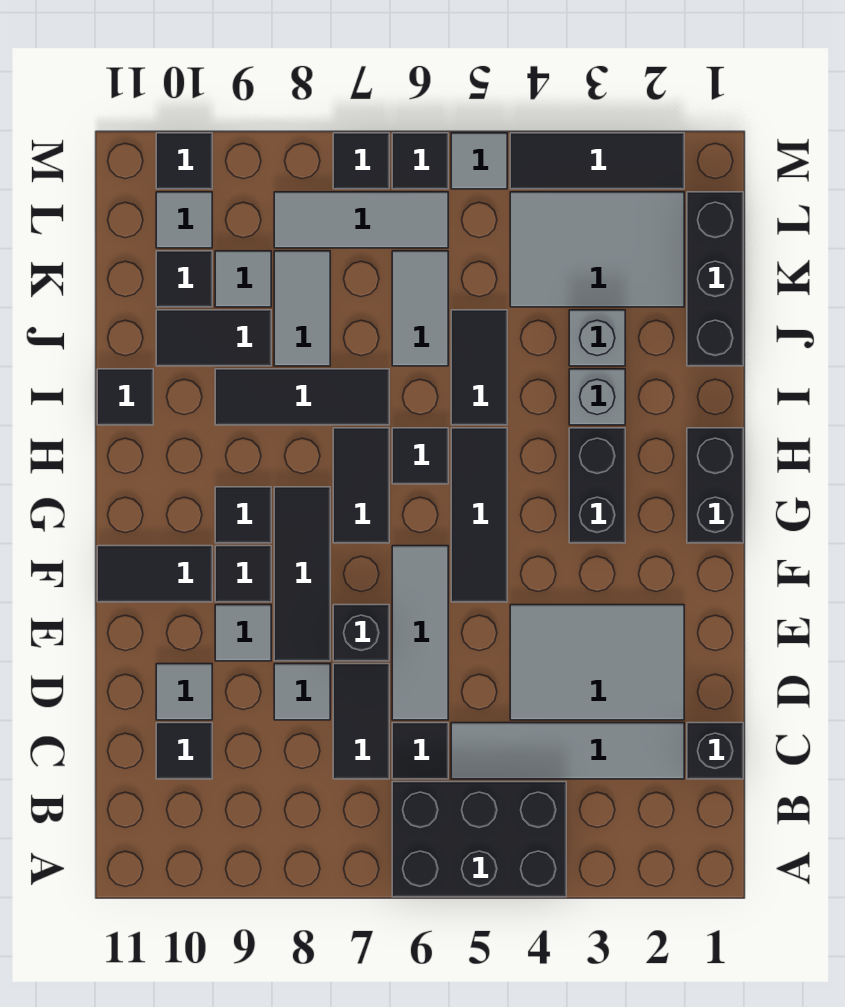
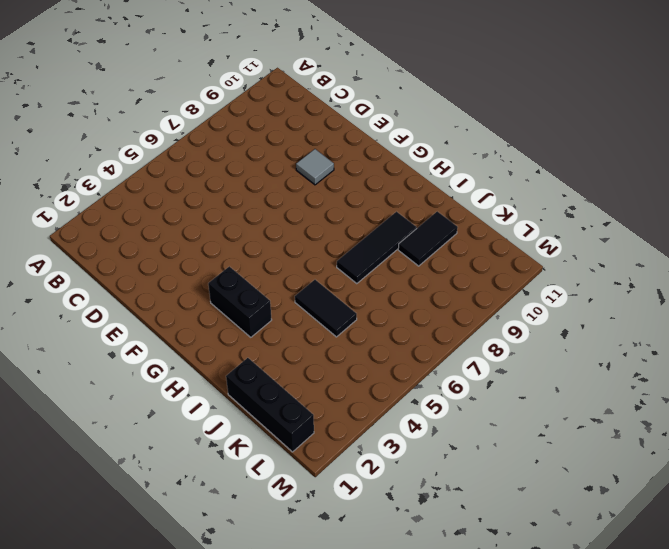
none -> black 2x3 brick [392,782,566,897]
none -> black 1x1 brick [687,723,743,779]
none -> grey 1x4 tile [451,723,684,779]
none -> black 1x1 tile [392,723,448,779]

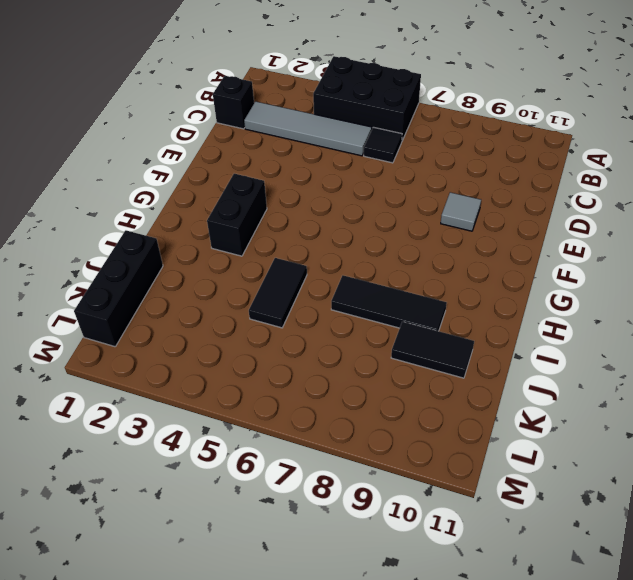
none -> black 1x2 tile [333,664,389,779]
none -> black 1x1 tile [156,723,212,779]
none -> grey 2x3 tile [510,605,684,720]
none -> grey 1x3 tile [392,546,448,720]

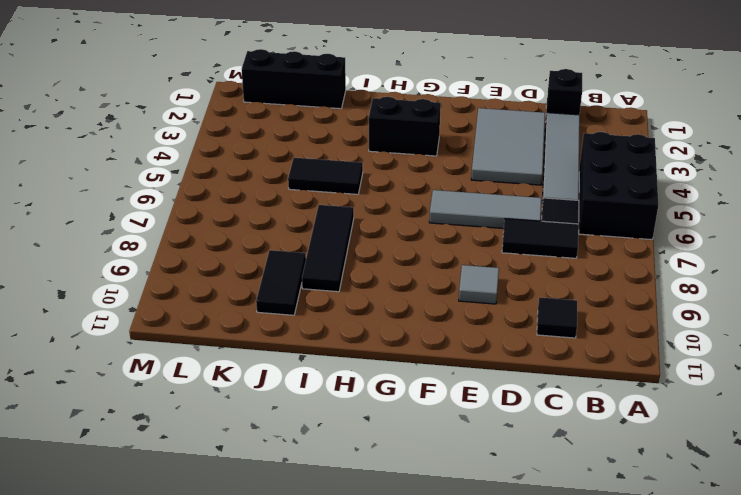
none -> grey 1x1 tile [274,664,330,720]
none -> grey 1x1 tile [156,664,212,720]
none -> black 1x1 brick [333,605,389,661]
none -> black 1x3 tile [274,487,330,661]

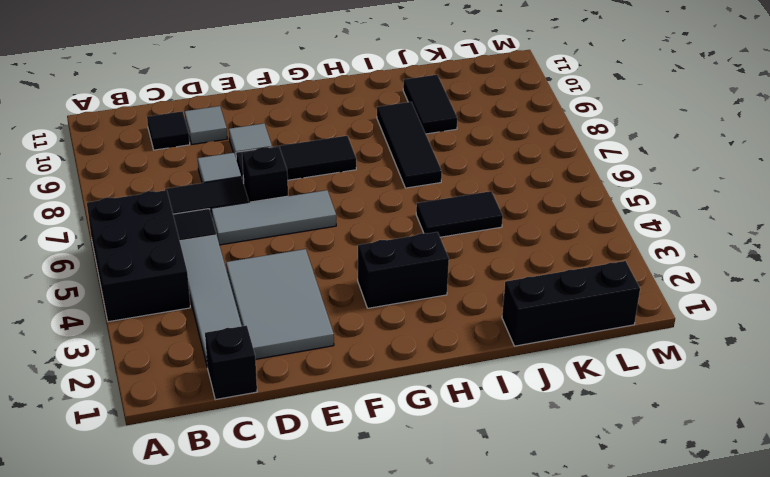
none -> black 1x3 tile [451,428,507,602]
none -> black 1x1 tile [215,546,271,602]
none -> black 1x2 tile [97,546,212,602]
none -> black 1x2 brick [687,428,743,543]

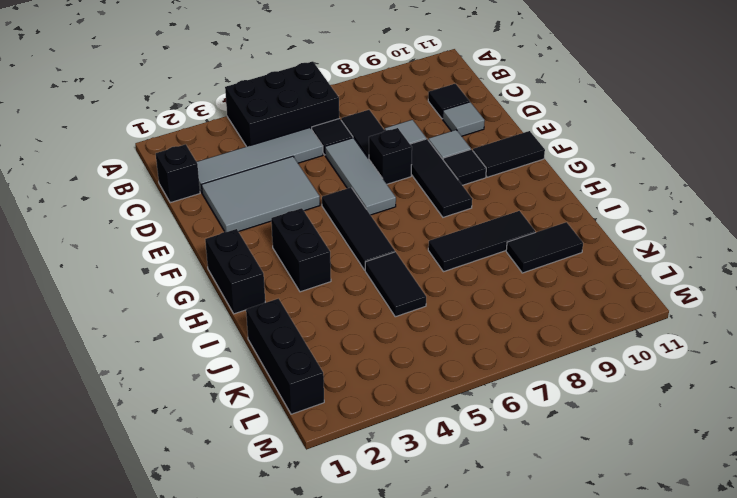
none -> black 1x2 tile [333,428,389,543]
none -> black 1x1 tile [215,487,271,543]
none -> black 1x1 tile [392,428,448,484]
none -> grey 1x1 brick [569,369,625,425]

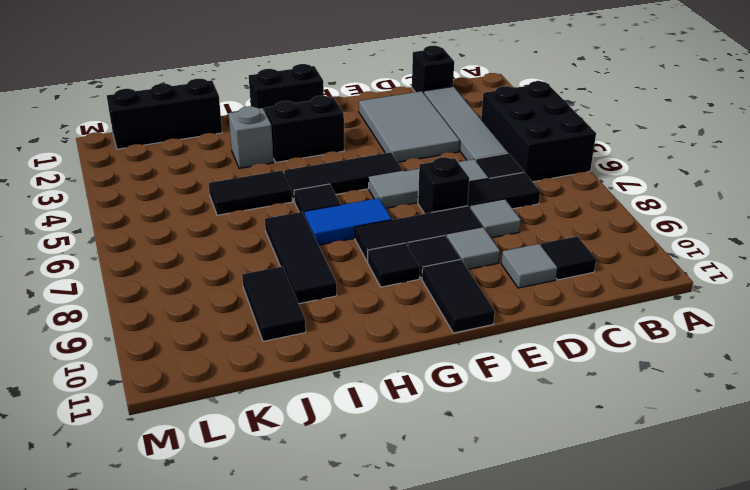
blue 1x2 tile [304,198,392,245] -> black 1x2 tile [333,428,389,543]
none -> black 1x1 tile [97,369,153,425]
none -> grey 1x1 brick [569,310,625,366]
none -> grey 1x2 tile [392,251,448,366]
none -> grey 1x2 tile [274,251,330,366]

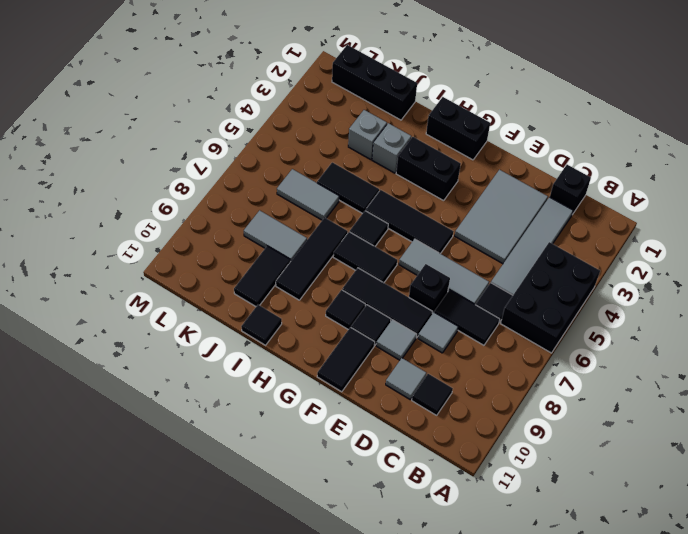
none -> grey 2x3 tile [510,192,684,307]
none -> grey 1x1 tile [215,251,271,307]
none -> black 1x1 tile [156,251,212,307]
none -> grey 1x3 tile [274,192,448,248]

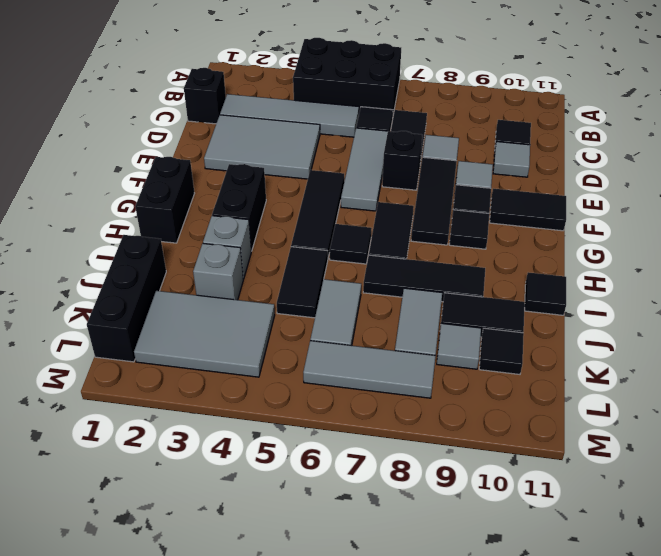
none -> grey 1x1 tile [156,192,212,248]
none -> black 1x3 tile [510,133,684,189]
none -> grey 1x1 tile [451,133,507,189]
none -> black 1x1 tile [392,133,448,189]

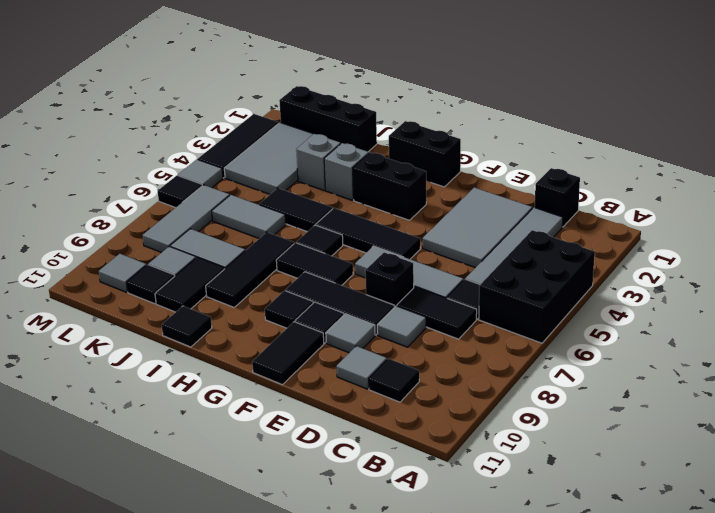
none -> black 1x1 tile [333,133,389,189]
none -> black 1x1 tile [156,133,212,189]

